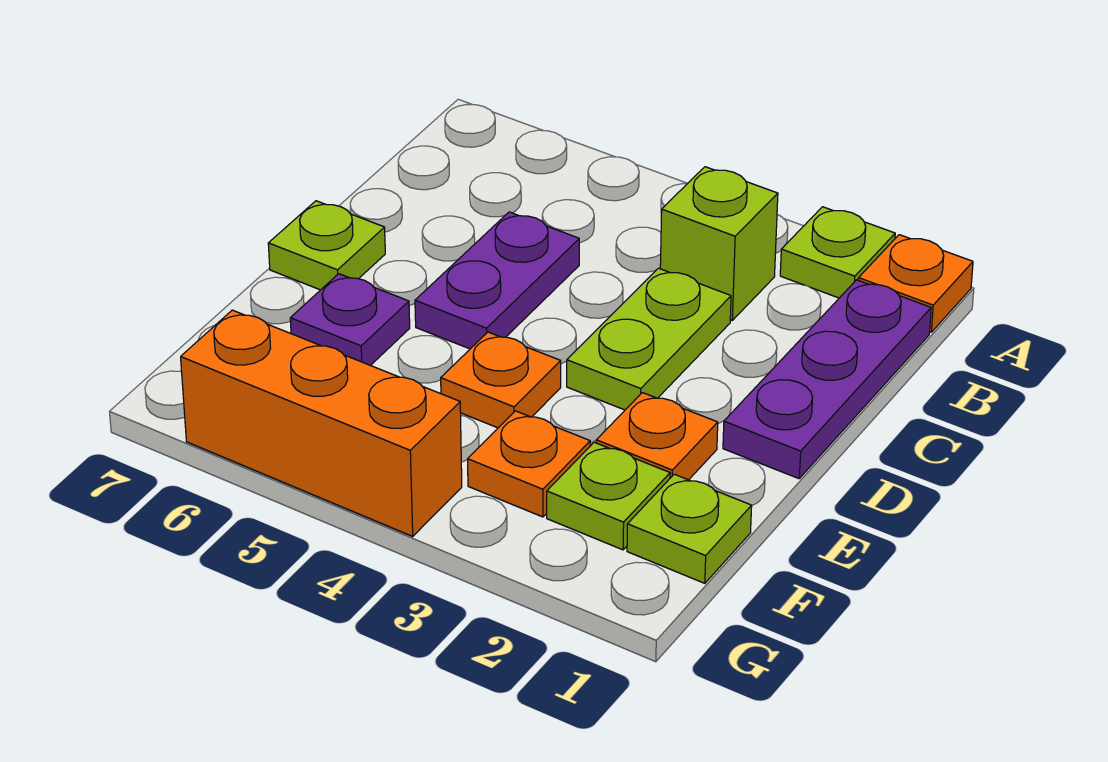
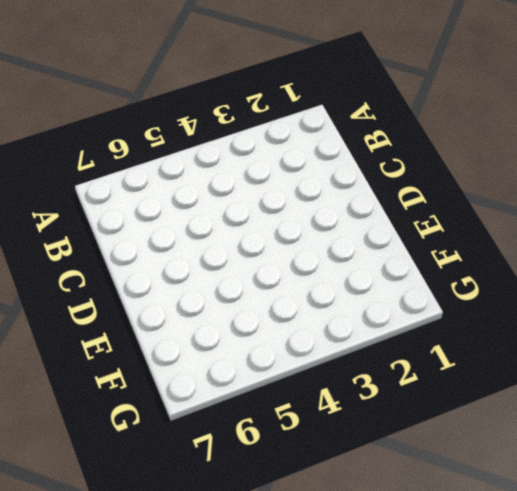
none -> orange 1x1 plate [858,235,973,332]
none -> lime 1x1 plate [780,207,895,298]
none -> purple 1x3 plate [723,280,931,479]

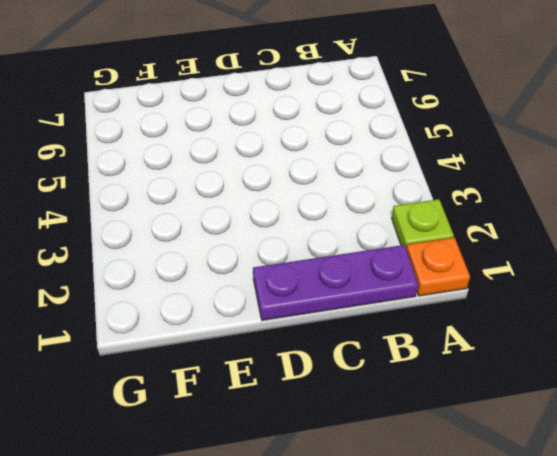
none -> lime 1x1 brick [660,167,778,320]
none -> lime 1x2 plate [567,268,731,410]
none -> purple 1x2 plate [415,212,579,349]

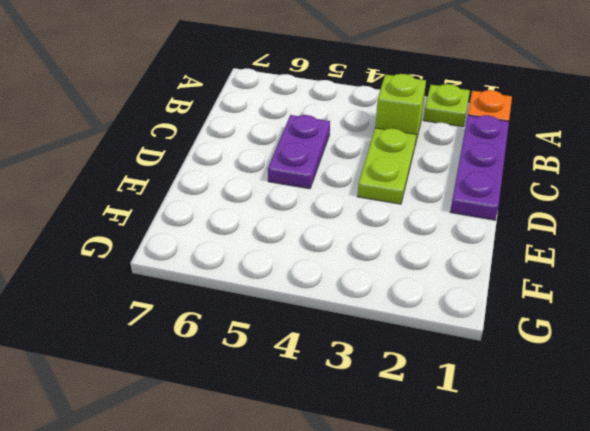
none -> lime 1x1 plate [268,201,385,290]
none -> orange 1x1 plate [596,393,718,480]
none -> orange 1x1 plate [441,332,561,428]

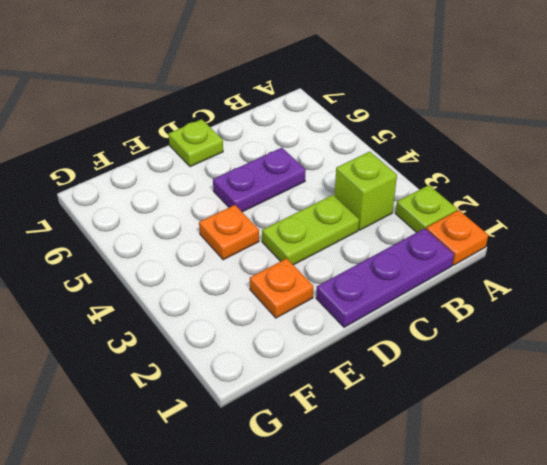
none -> purple 1x1 plate [290,274,410,366]
none -> lime 1x1 plate [627,474,752,583]
none -> lime 1x1 plate [547,442,670,550]

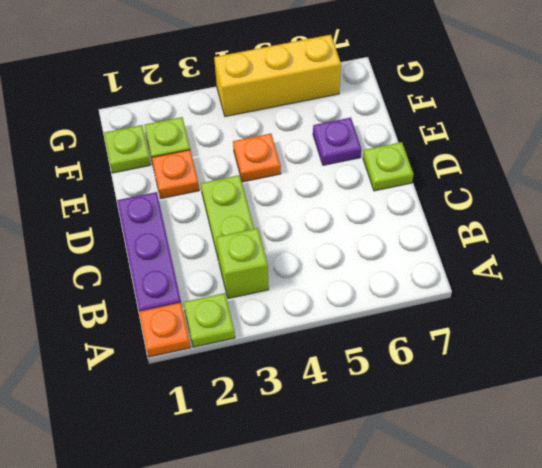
yellow 1x3 brick [214,35,341,117] -> orange 1x3 brick [181,310,462,536]
none -> purple 1x2 plate [415,212,579,349]
none -> orange 1x1 plate [468,411,590,517]

